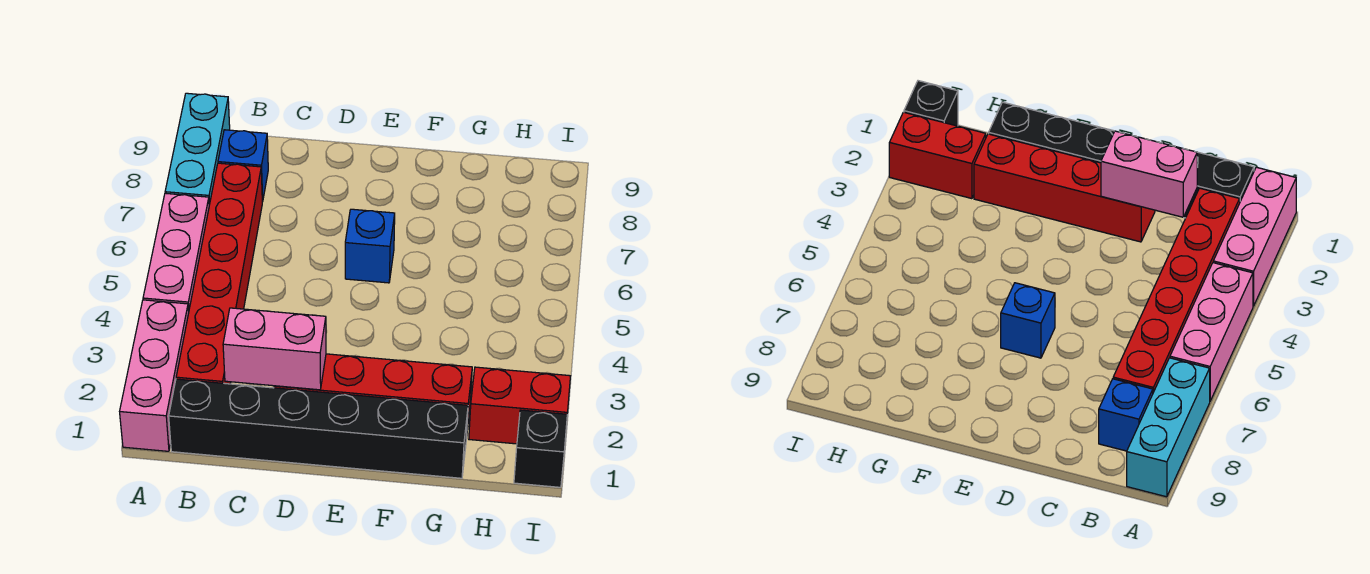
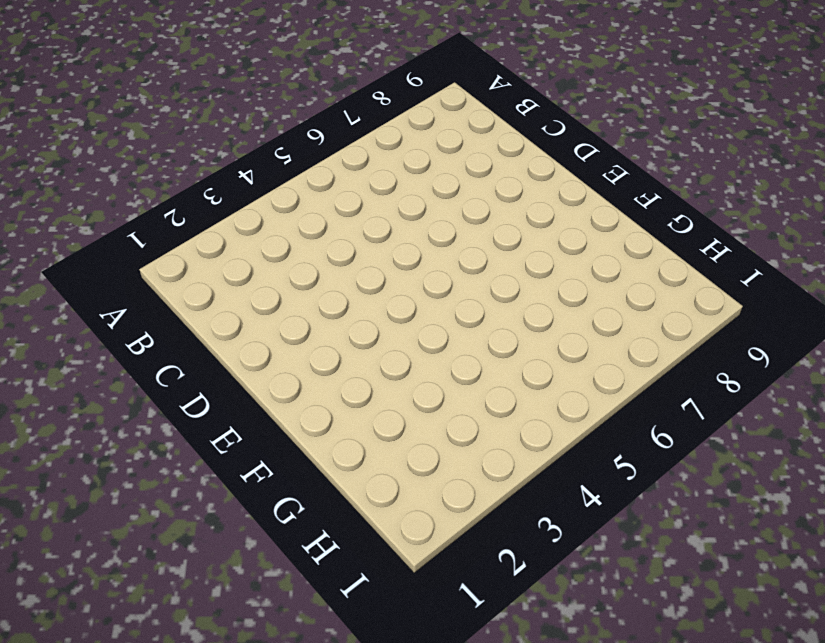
none -> pink 1x3 brick [120,300,189,451]
none -> pink 1x3 brick [143,193,209,311]

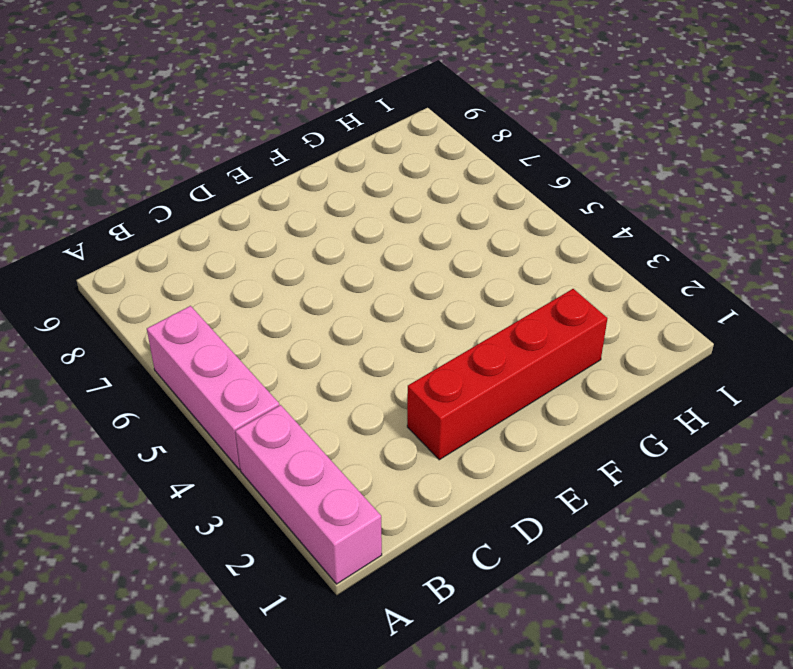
none -> cyan 1x3 brick [165,93,230,205]
none -> black 1x6 brick [169,379,468,478]

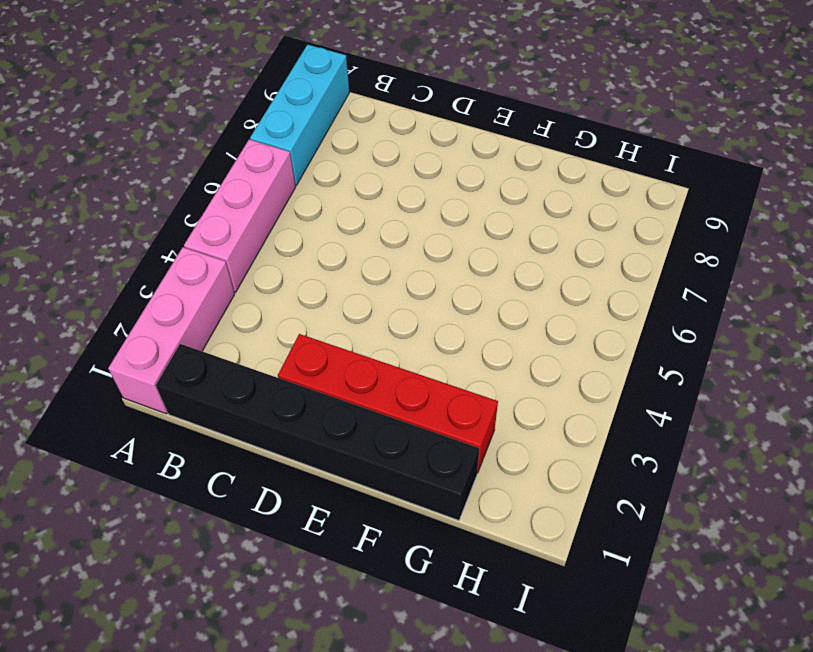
none -> red 1x6 brick [176,163,262,384]
none -> blue 1x1 brick [218,130,268,202]

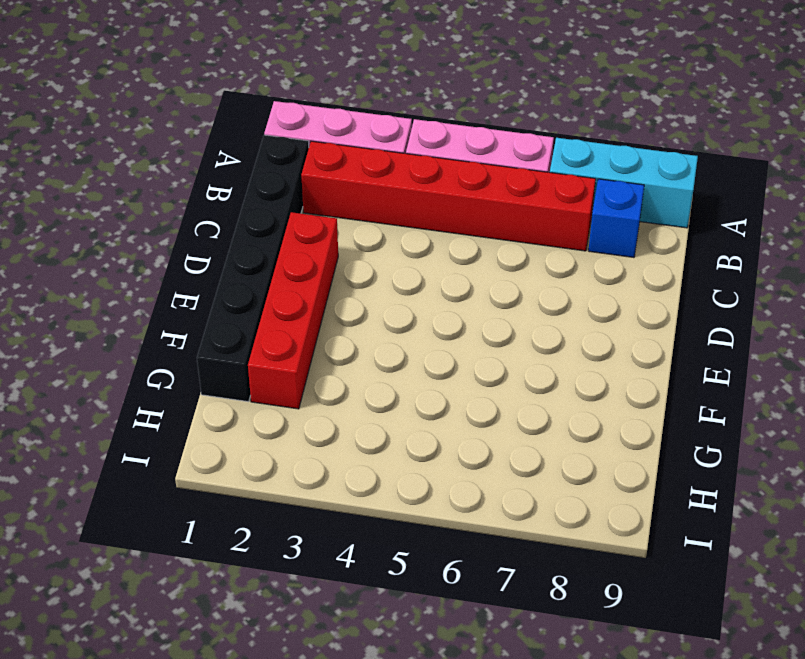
none -> blue 1x1 brick [345,209,395,283]
none -> red 1x2 brick [469,367,570,444]

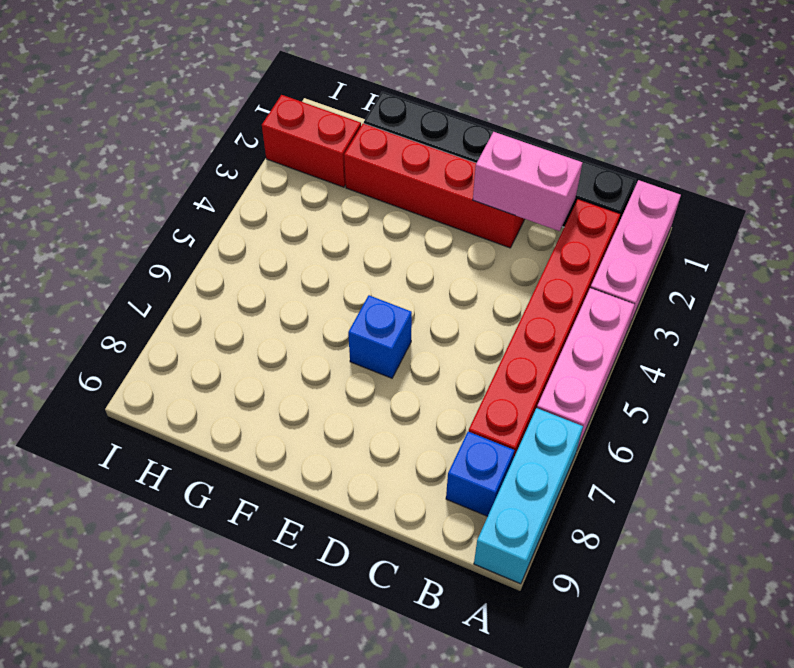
none -> black 1x1 brick [514,410,567,487]

